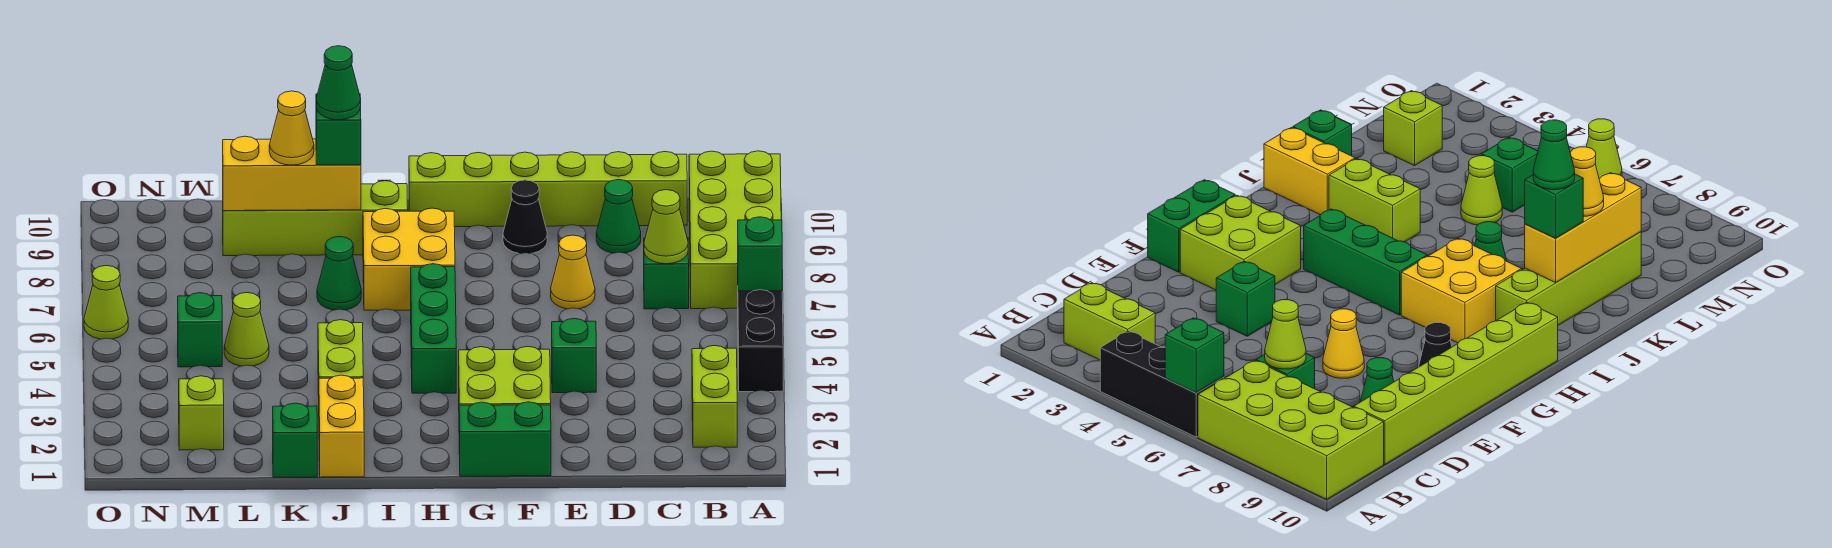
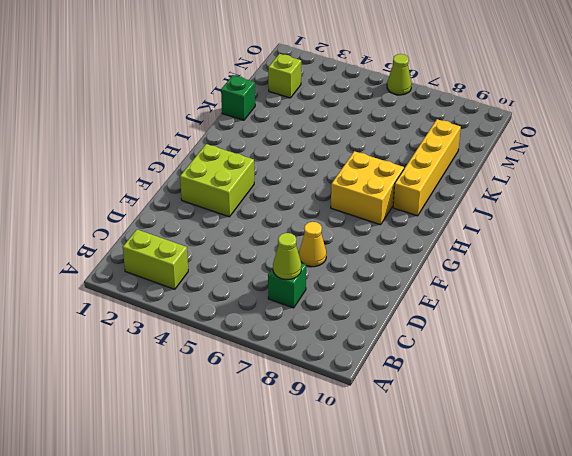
yellow 1x4 brick [393,119,461,216] -> lime 1x4 brick [223,181,408,256]
none -> black 1x3 brick [738,290,783,392]
none -> lime 2x4 brick [689,151,781,309]
none -> lime 1x6 brick [409,152,687,227]

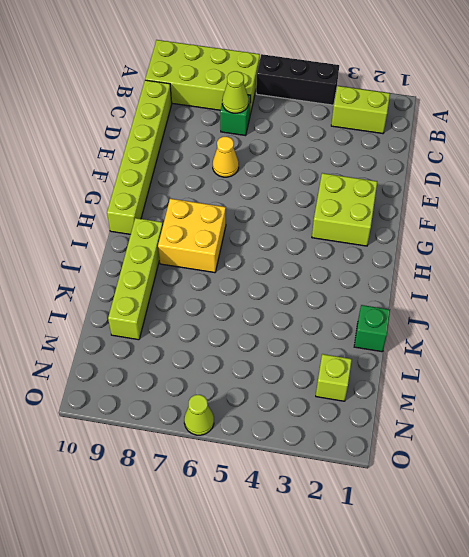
none -> green 1x1 cone [596,180,641,253]
none -> green 1x1 brick [552,319,596,393]
none -> green 1x2 brick [459,402,551,476]

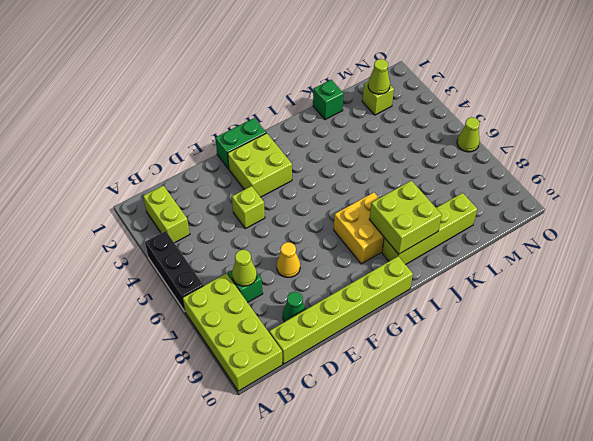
lime 1x1 brick [232,186,265,229] -> green 1x1 brick [552,319,596,393]
lime 2x2 brick [369,181,442,254] -> yellow 1x3 brick [223,136,361,211]
lime 1x1 cone [368,59,390,94] -> lime 1x1 cone moved to [224,292,269,366]
none -> black 1x1 cone [503,180,547,254]
none -> green 1x3 brick [411,264,456,393]
none -> yellow 1x2 brick [319,375,364,477]

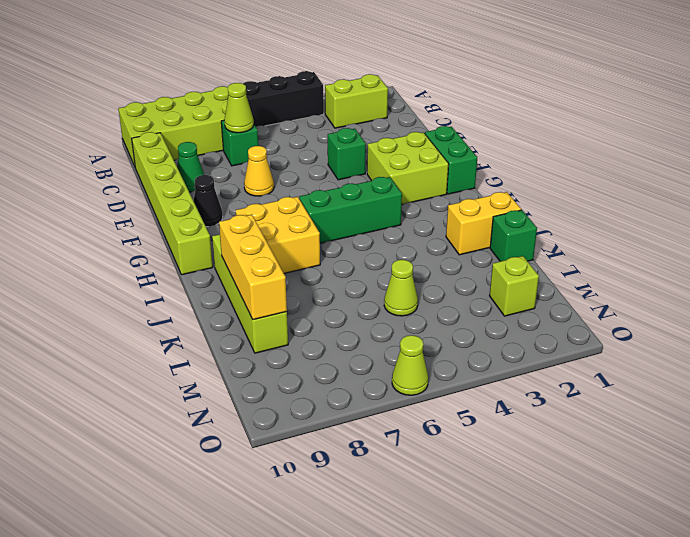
none -> lime 1x2 brick [318,320,363,395]
none -> green 1x1 cone [317,237,361,310]
none -> green 1x1 brick [178,293,222,367]

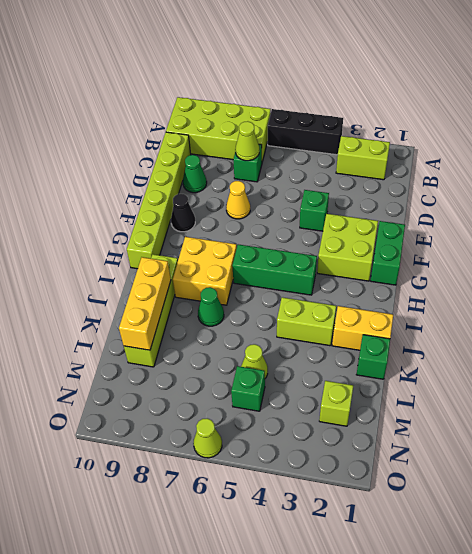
none -> green 1x1 brick [738,217,782,291]
none -> green 1x1 brick [316,94,361,165]
none -> yellow 1x1 cone [269,91,314,165]

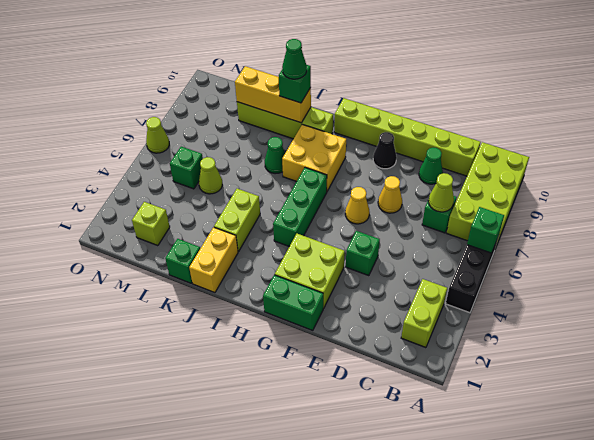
yellow 1x1 cone [345,187,370,224] -> yellow 1x1 cone moved to [269,91,314,165]

